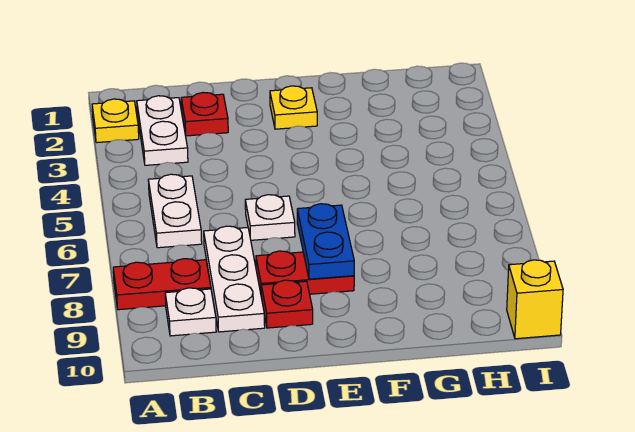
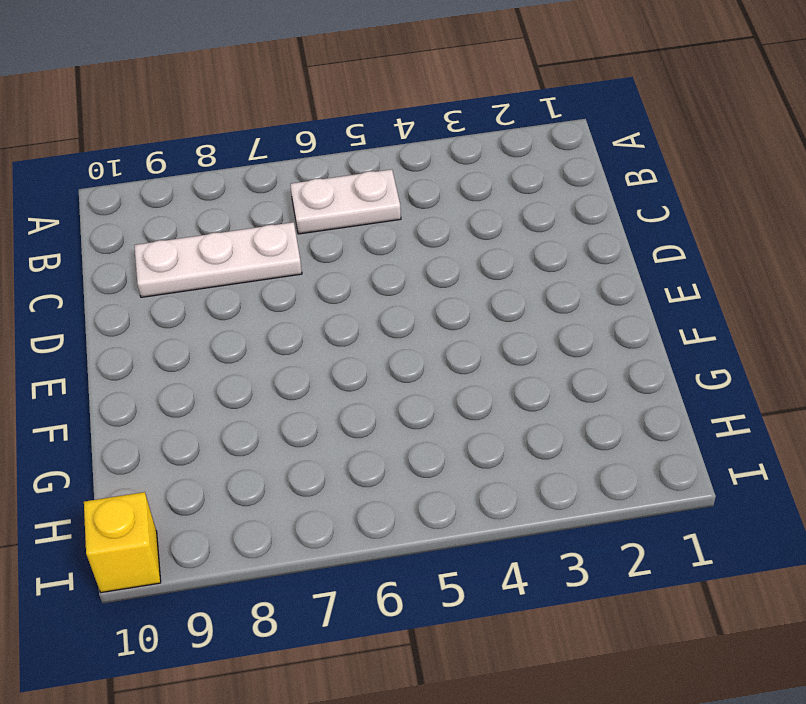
none -> yellow 1x1 plate [92,99,139,143]
none -> red 1x2 plate [113,259,211,310]
none -> white 1x2 plate [137,96,188,165]

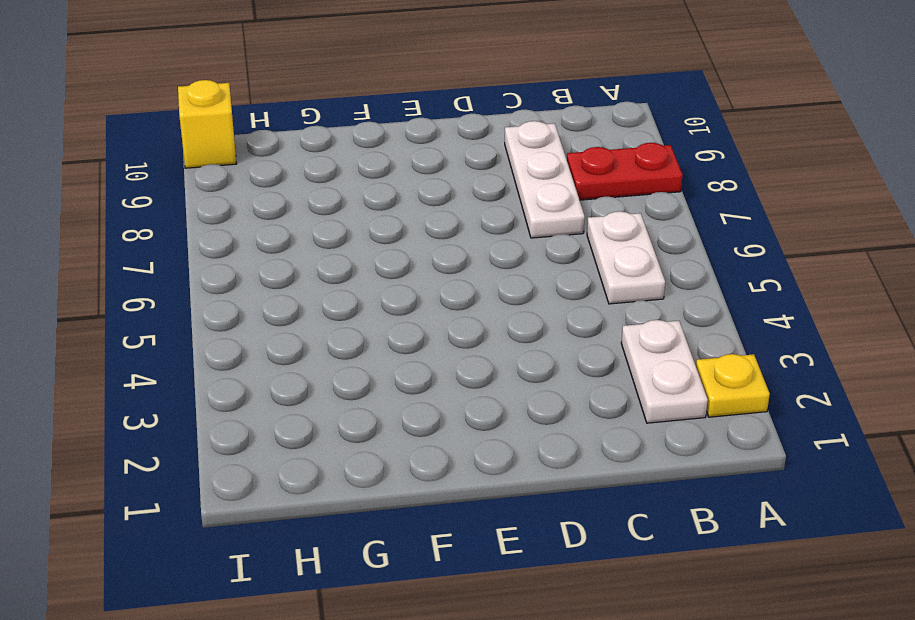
none -> white 1x1 plate [165,288,216,336]
none -> red 1x1 plate [181,93,228,136]
none -> white 1x1 plate [245,195,295,240]

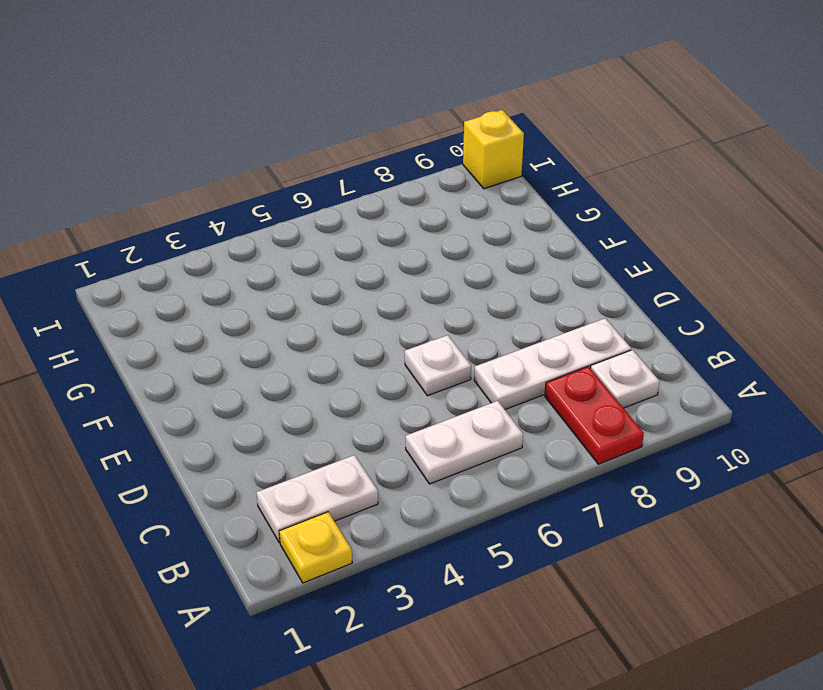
none -> red 1x1 plate [181,93,228,136]
none -> red 1x2 plate [256,251,354,298]
none -> red 1x1 plate [261,280,313,328]

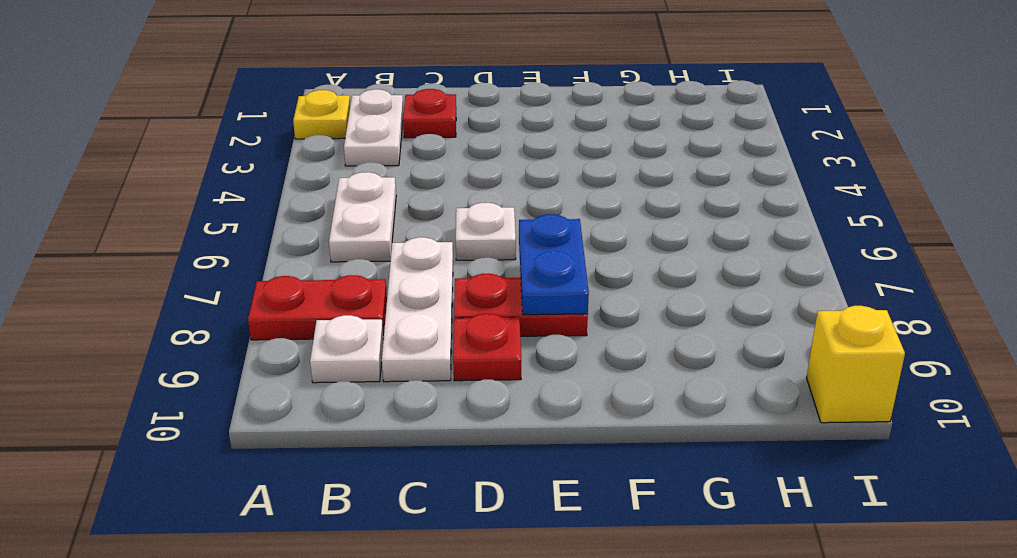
none -> yellow 1x1 plate [270,86,317,129]

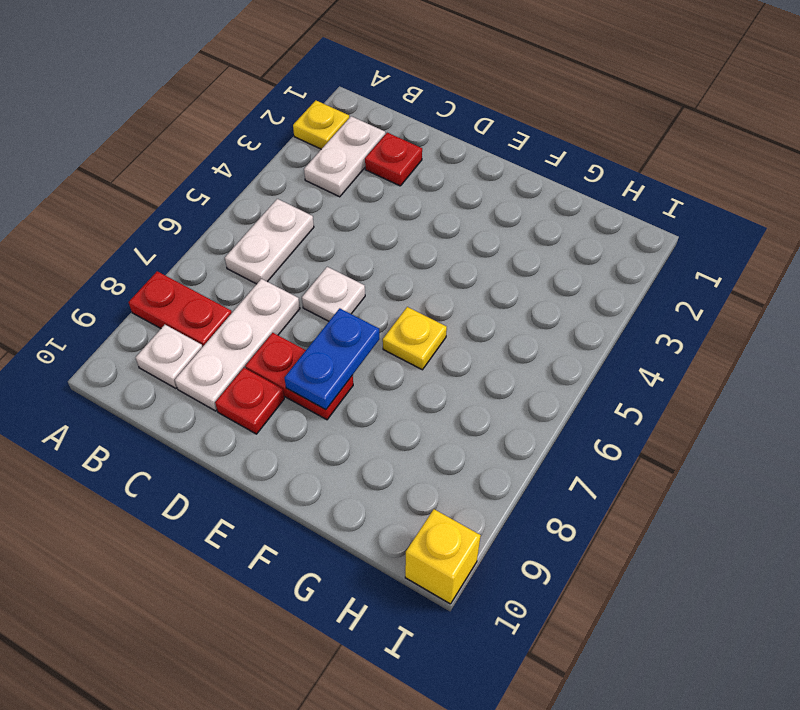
yellow 1x1 plate [383,307,447,370] -> yellow 1x1 plate moved to [270,86,317,129]

